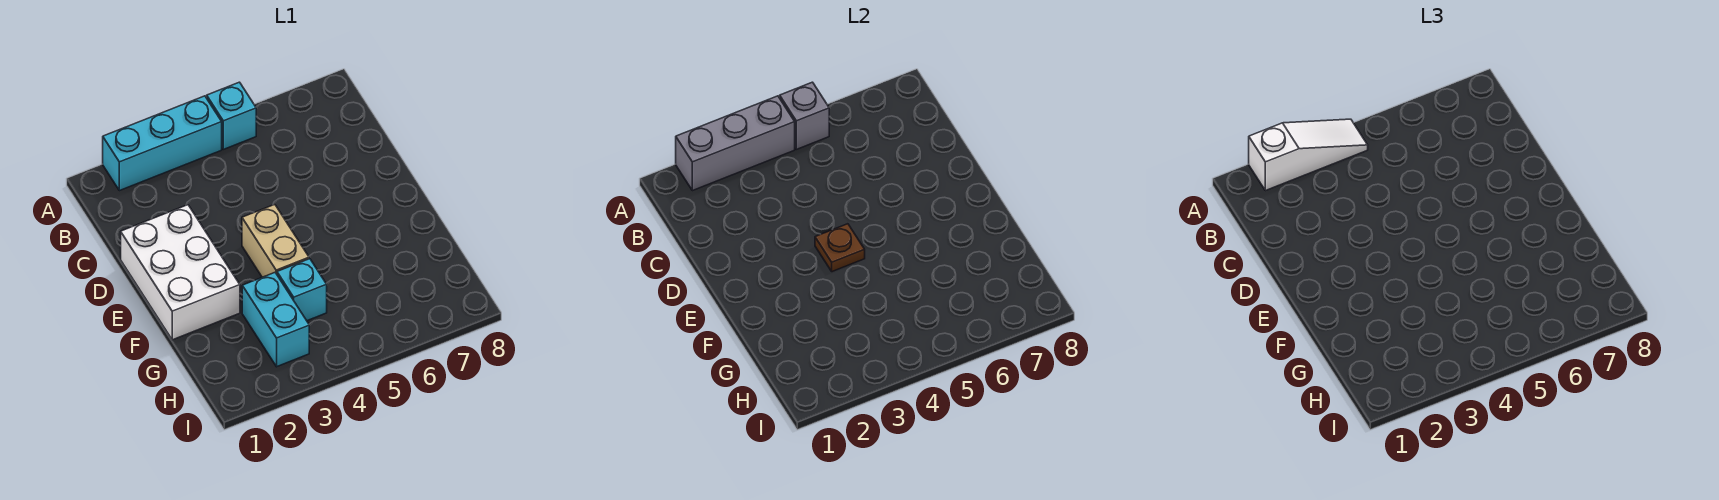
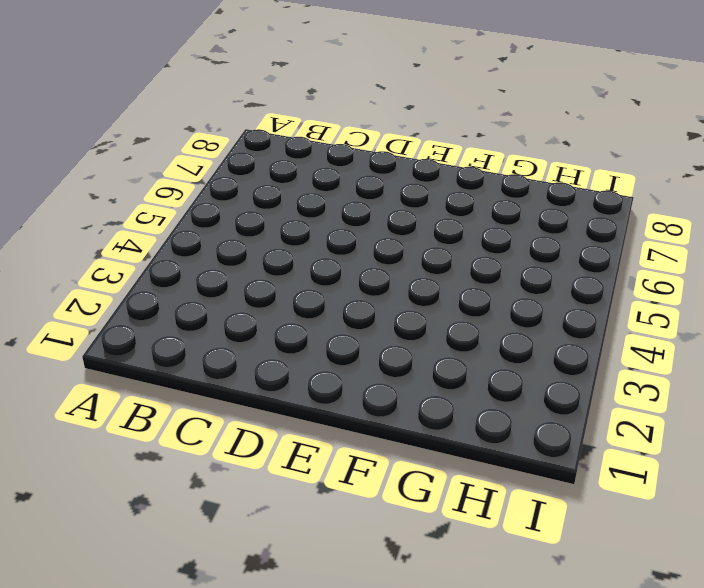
none -> cyan 1x3 brick [103,96,222,191]
none -> cyan 1x1 brick [207,82,256,149]

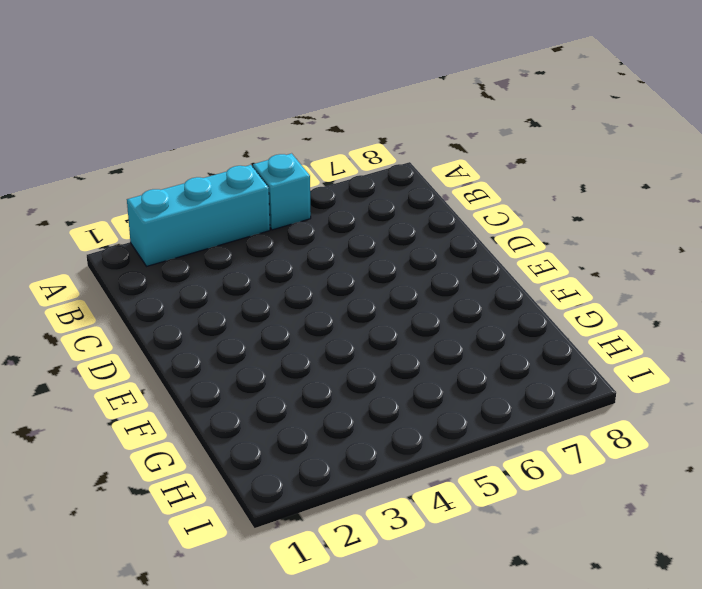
none -> white 2x3 brick [121,205,240,340]
none -> tan 1x2 brick [242,204,309,277]

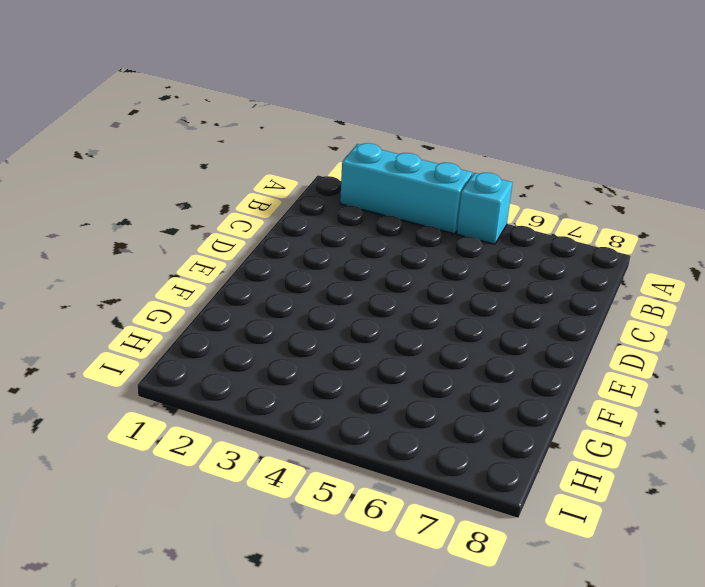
none -> white 2x3 brick [121,205,240,340]
none -> tan 1x2 brick [242,204,309,277]

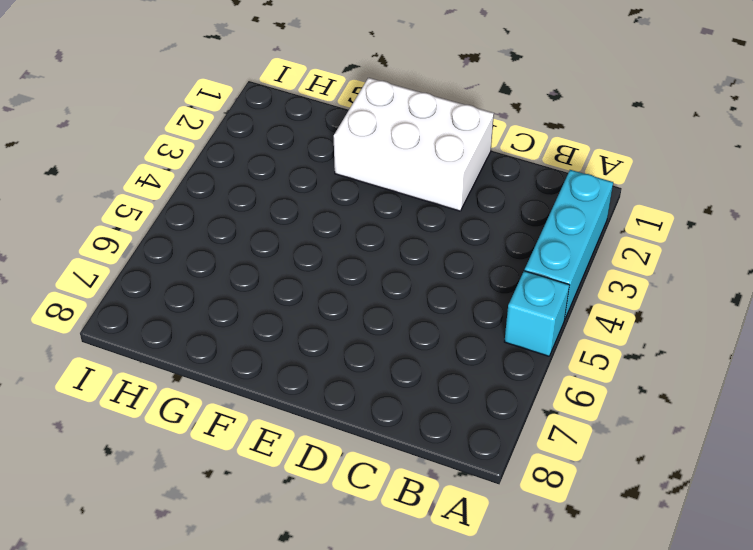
none -> tan 1x2 brick [242,204,309,277]
none -> cyan 1x2 brick [242,273,309,367]

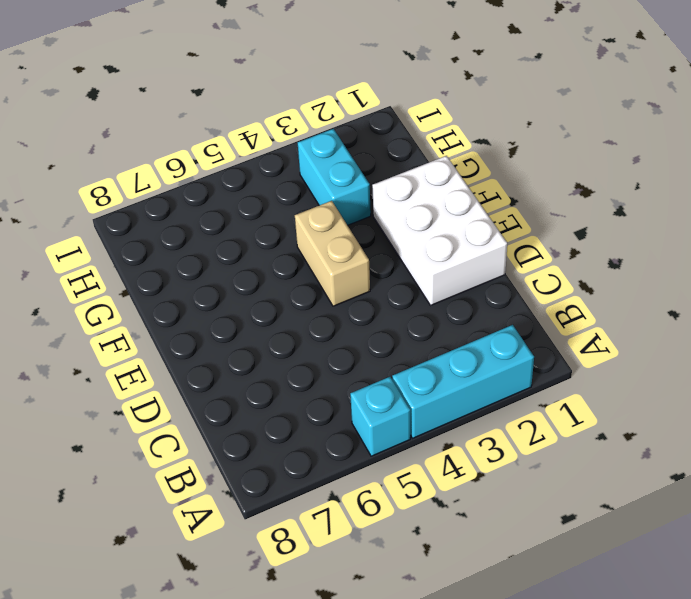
none -> cyan 1x1 brick [277,259,327,321]
none -> grey 1x3 brick [676,96,795,191]

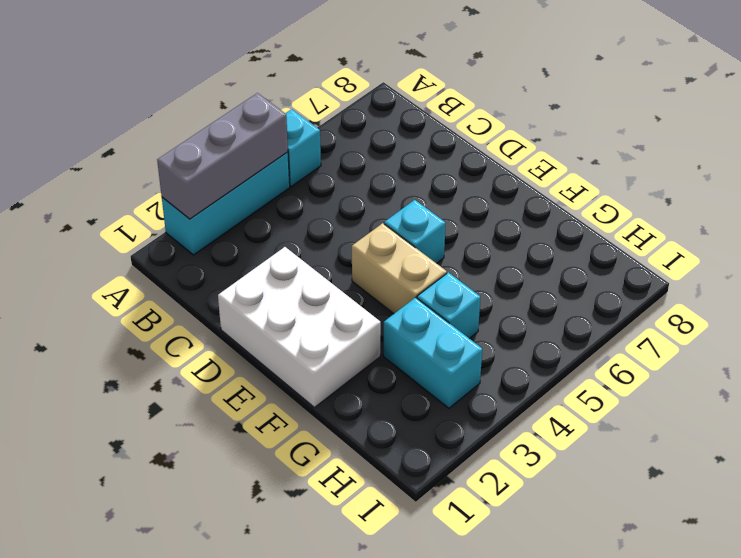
cyan 1x1 brick [384,200,446,263] -> none
none -> grey 1x1 brick [780,82,829,149]
none -> brown 1x1 plate [815,224,865,272]

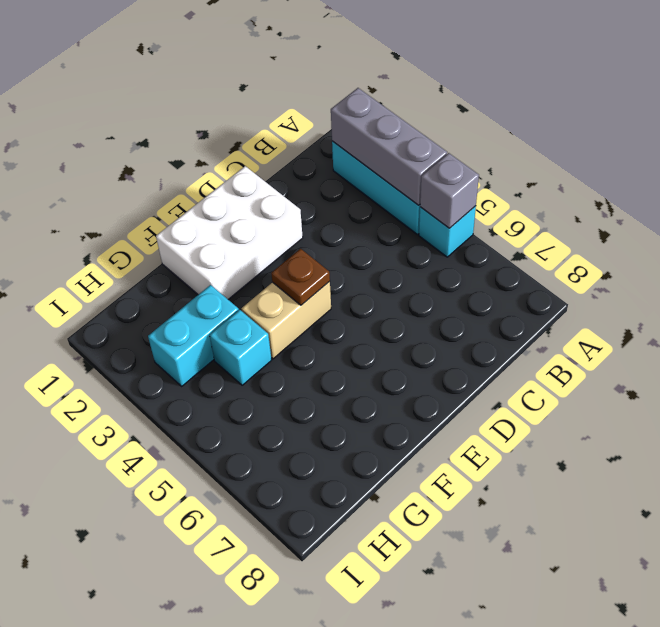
none -> white 1x3 slope [1249,119,1368,191]

